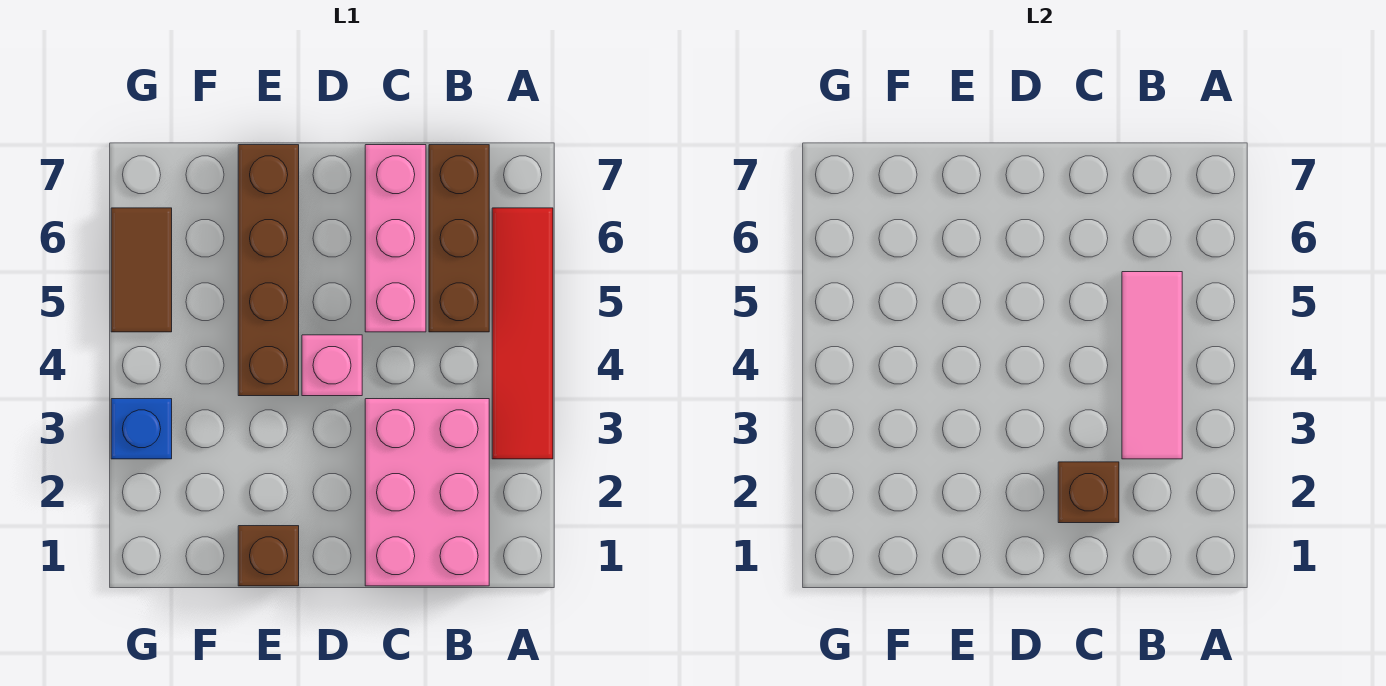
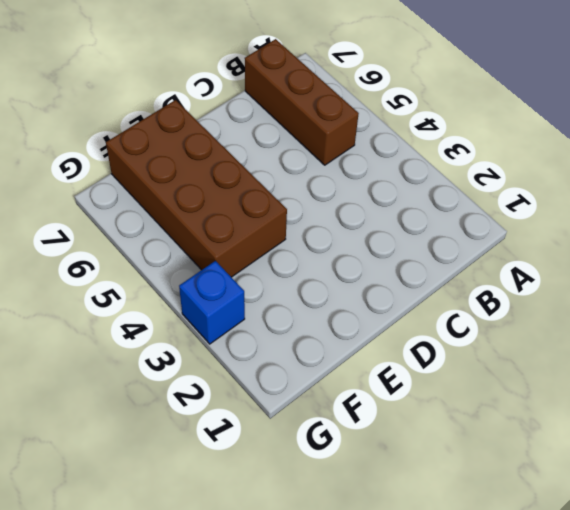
brown 2x4 brick [106,100,287,277] -> brown 1x4 brick [238,145,299,396]
none -> red 1x4 tile [492,208,553,459]
none -> pink 2x3 brick [365,399,489,586]

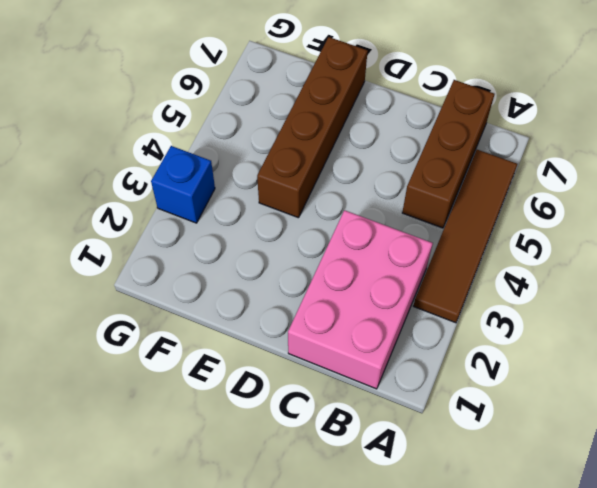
brown 1x4 tile [414,150,517,323] -> red 1x4 tile [492,208,553,459]
none -> pink 1x3 brick [365,145,426,332]
none -> pink 1x1 brick [302,335,362,396]

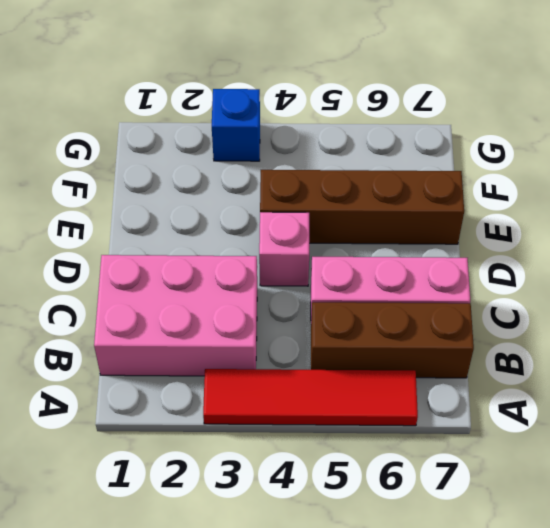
none -> brown 1x1 brick [238,526,299,586]
none -> brown 1x2 tile [111,208,172,332]

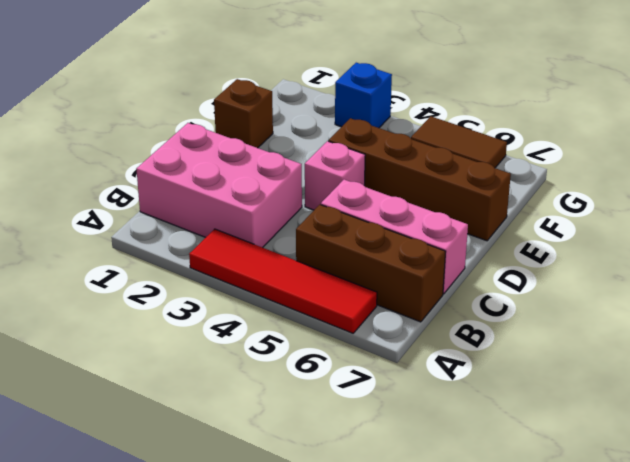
none -> pink 1x3 tile [1122,272,1182,459]
none -> brown 1x1 brick [1058,462,1119,523]

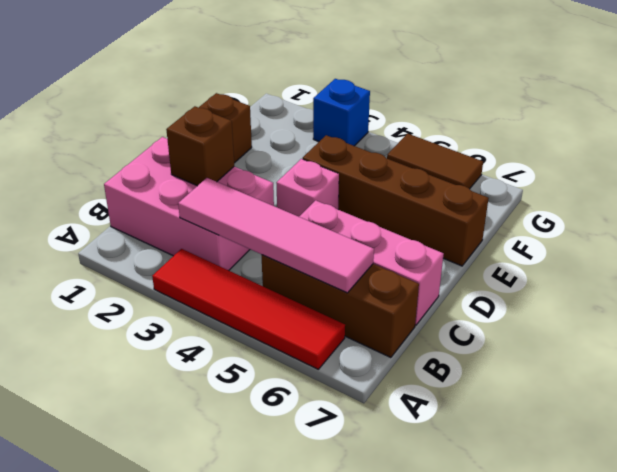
pink 1x4 tile [178,178,374,293] -> pink 1x3 tile [1122,272,1182,459]

